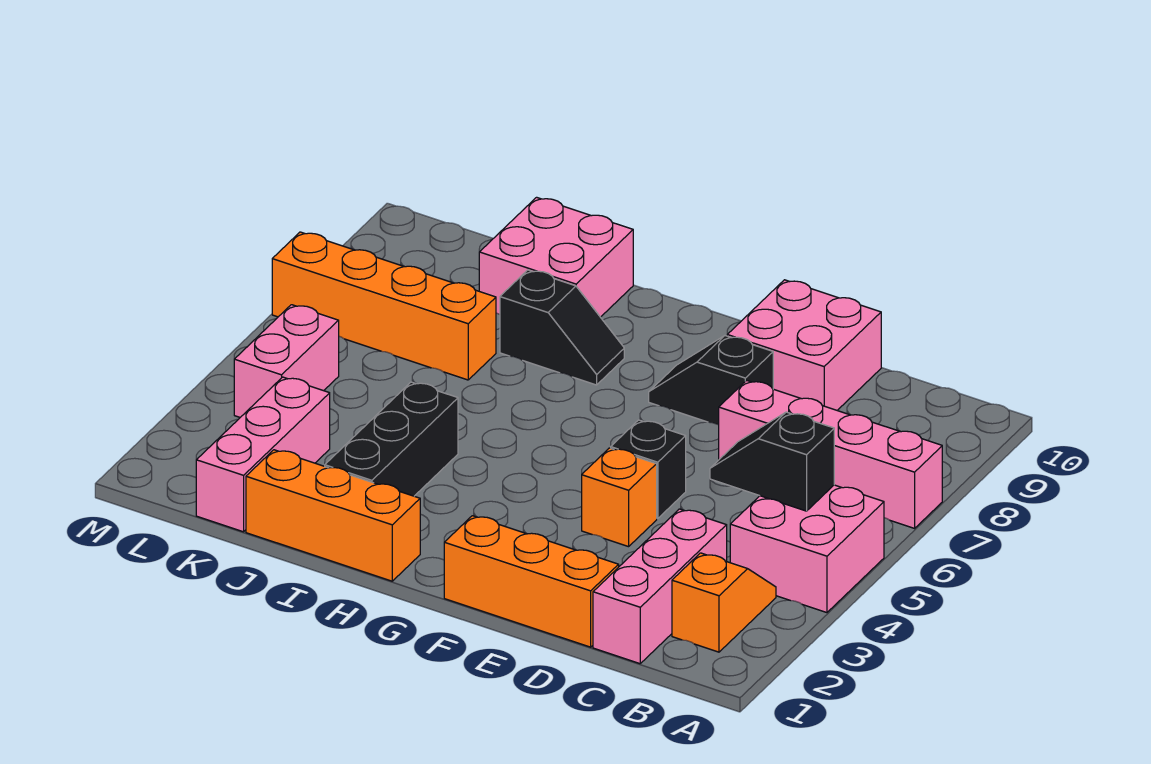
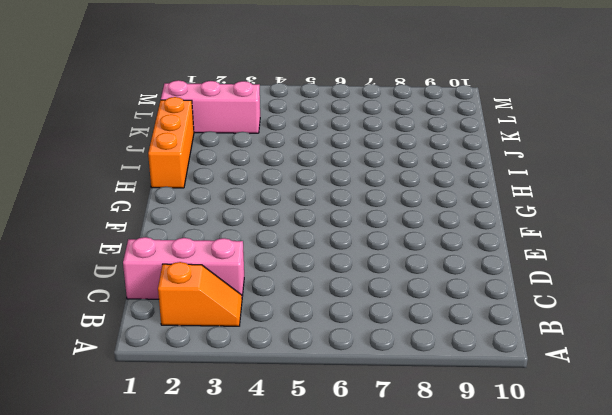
none -> pink 2x2 brick [730,485,884,613]
none -> pink 1x4 brick [719,380,942,528]
none -> orange 1x3 brick [444,516,619,647]

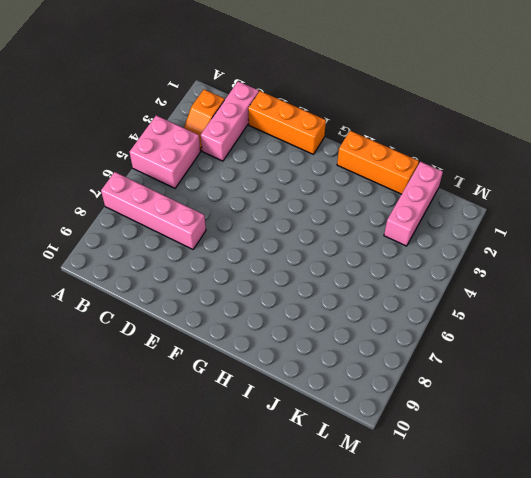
none -> pink 2x2 brick [727,280,881,410]
none -> orange 1x1 brick [582,448,657,547]
none -> black 1x1 brick [611,420,686,519]

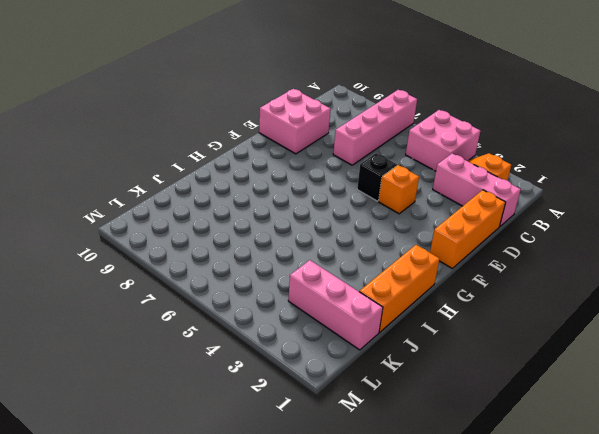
none -> black 1x2 slope [649,336,773,425]
none -> black 1x2 slope [500,270,624,385]
none -> black 1x3 brick [325,382,458,496]

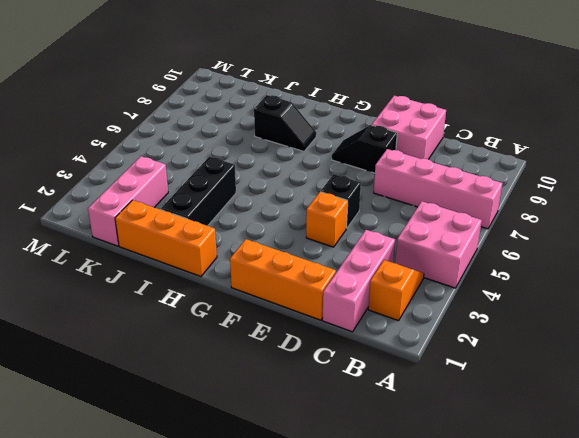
none -> pink 2x2 brick [479,197,633,317]
none -> orange 1x4 brick [272,232,496,380]
none -> pink 1x2 brick [234,305,339,417]

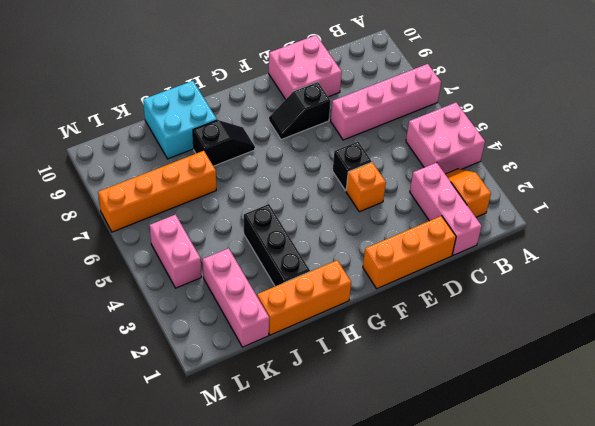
cyan 2x2 brick [143,81,217,159] -> pink 2x2 brick [479,197,633,317]
none -> black 1x2 slope [710,412,834,511]

